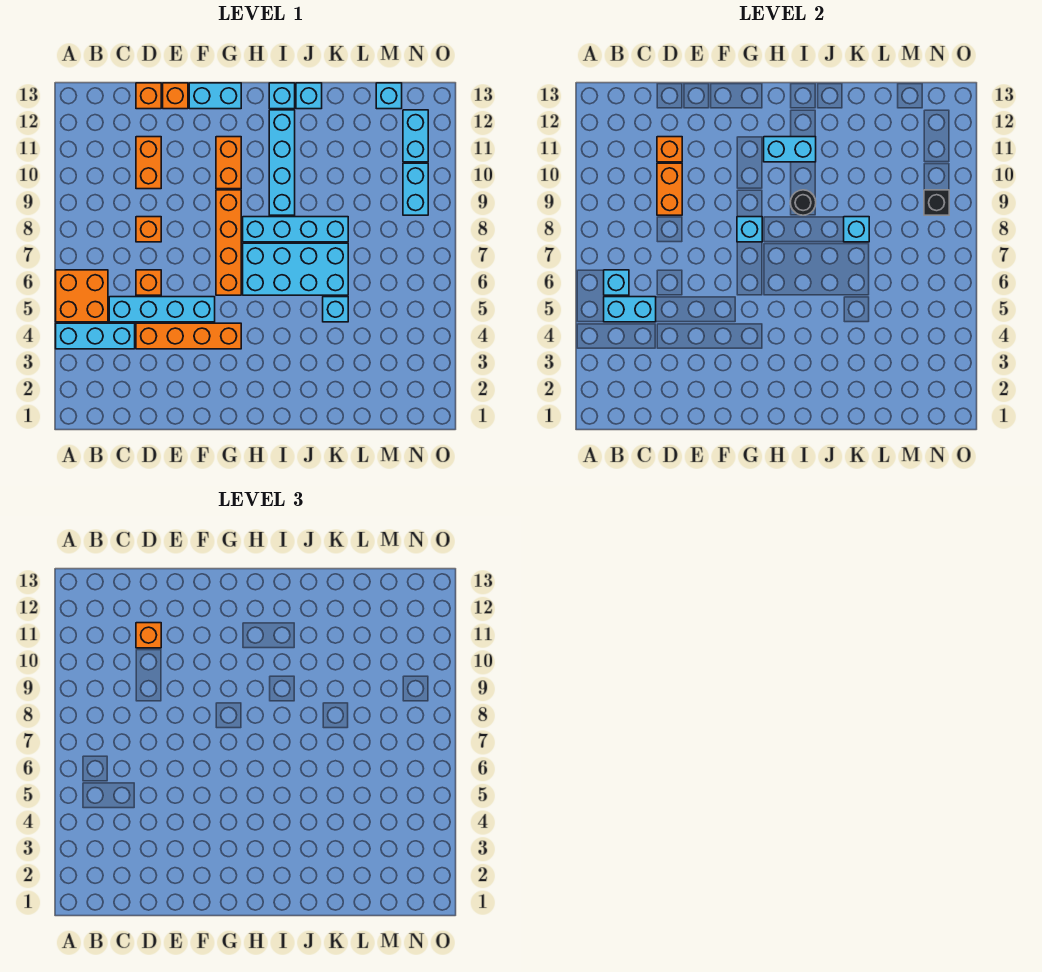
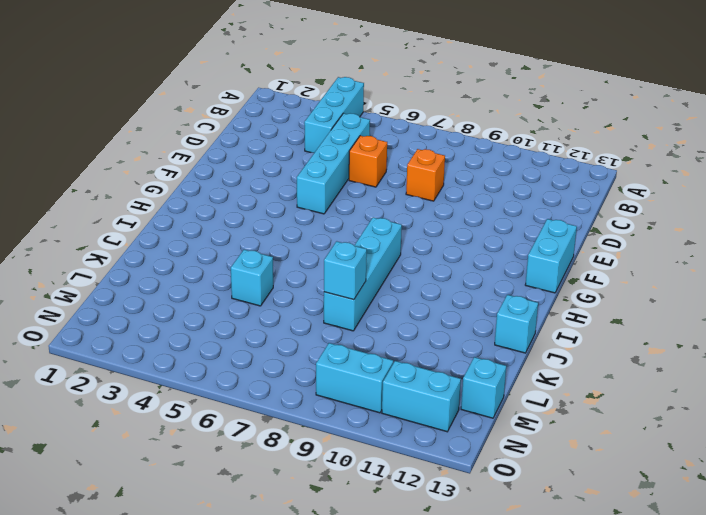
none -> orange 2x2 brick [56,270,108,322]
none -> orange 1x4 brick [136,323,241,349]
none -> orange 1x2 brick [136,137,161,189]
none -> orange 1x1 brick [136,83,161,109]

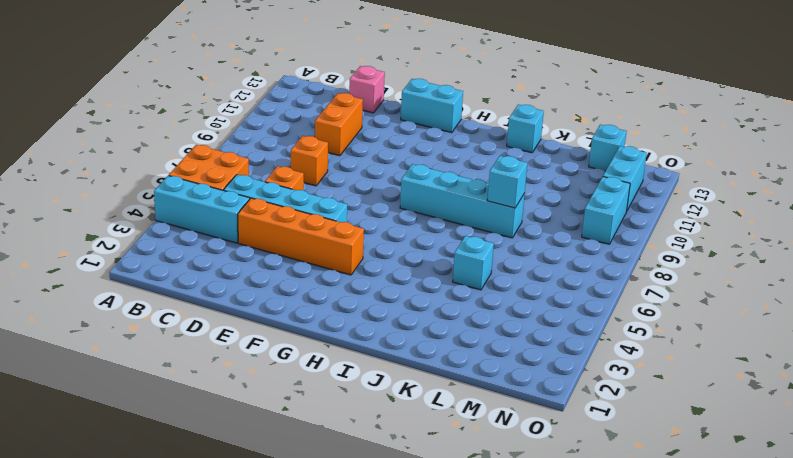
pink 1x1 brick [349,66,385,113] -> orange 1x1 brick [136,83,161,109]
none -> orange 1x1 brick [163,83,188,109]
none -> orange 1x4 brick [216,190,241,295]
none -> orange 1x2 brick [216,137,241,189]
none -> cyan 2x4 brick [243,243,348,295]

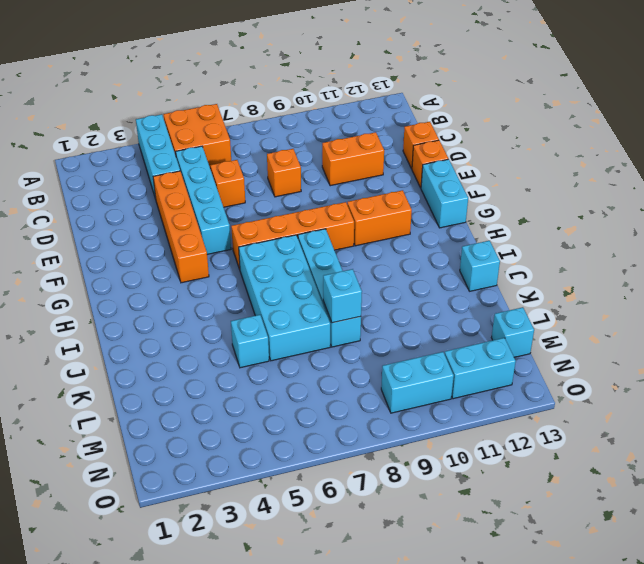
none -> cyan 1x4 brick [269,110,295,215]
none -> cyan 1x1 brick [269,83,295,109]
none -> cyan 1x2 brick [604,297,656,322]
none -> cyan 1x1 brick [604,270,629,295]

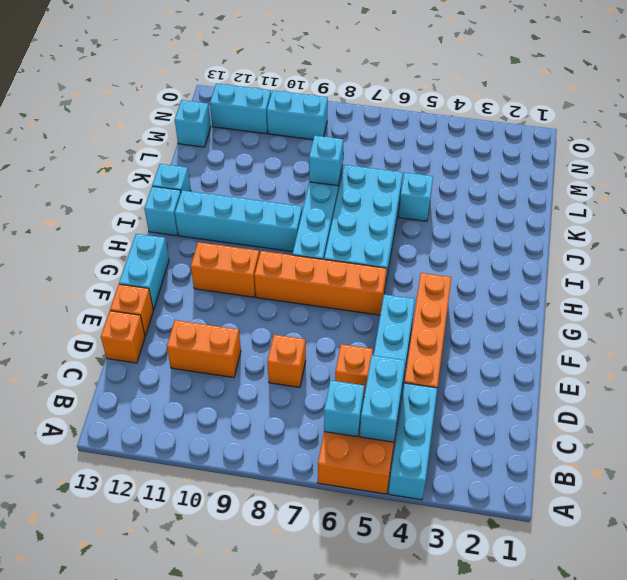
none -> orange 1x2 brick [657,163,682,215]
none -> orange 1x1 brick [657,137,682,162]
none -> cyan 1x1 brick [737,217,762,242]
none -> cyan 1x2 brick [764,137,816,162]

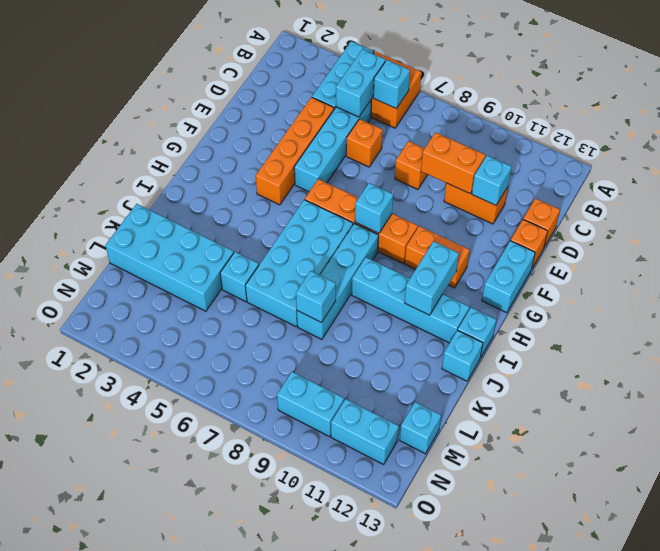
cyan 1x1 brick [472,156,512,205] -> orange 1x1 brick [657,137,682,162]
cyan 2x4 brick [105,204,234,311] -> none
none -> black 1x1 round brick [790,190,816,215]
none -> black 1x1 brick [924,190,949,215]
none -> orange 1x1 brick [136,623,161,648]

